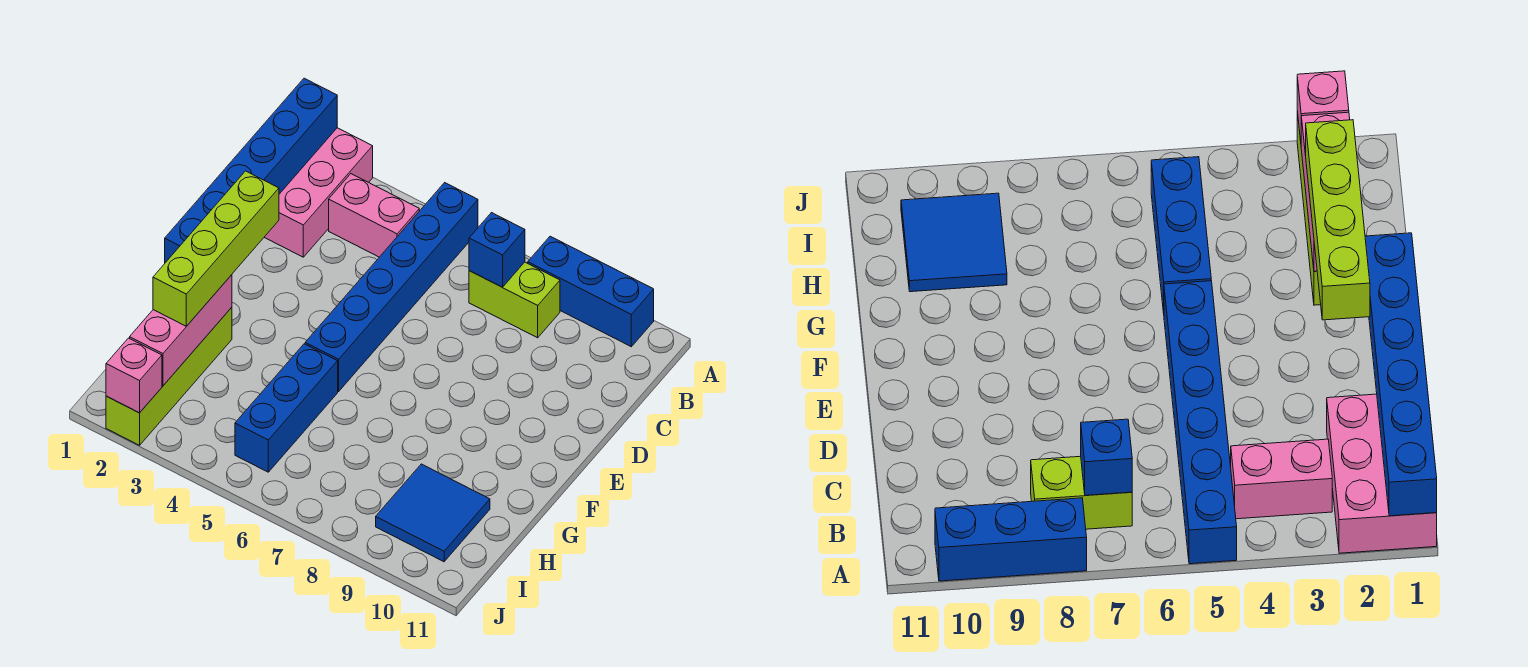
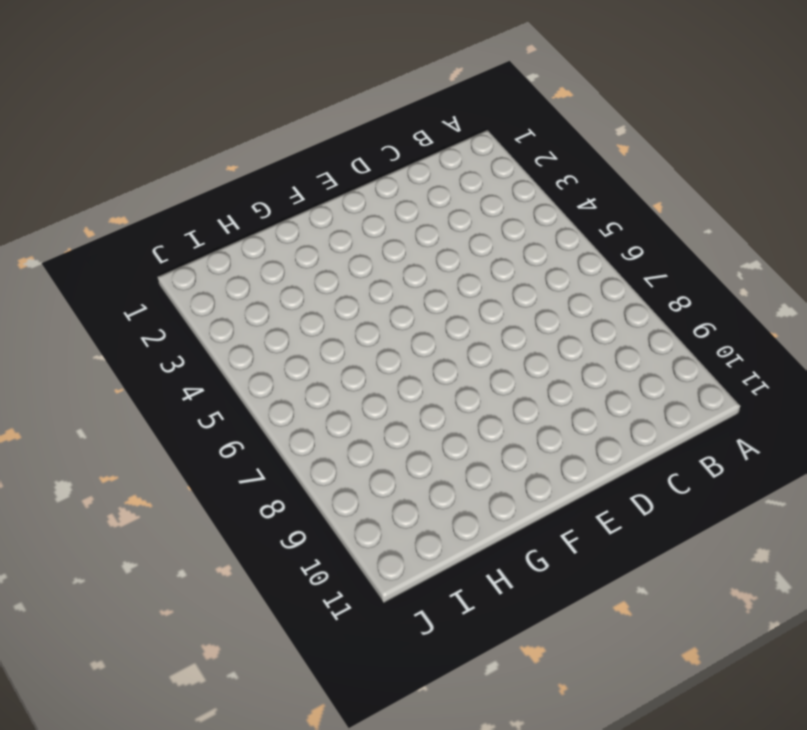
none -> pink 2x3 brick [264,128,373,257]
none -> blue 1x6 brick [305,183,478,392]
none -> blue 1x3 brick [528,236,654,347]

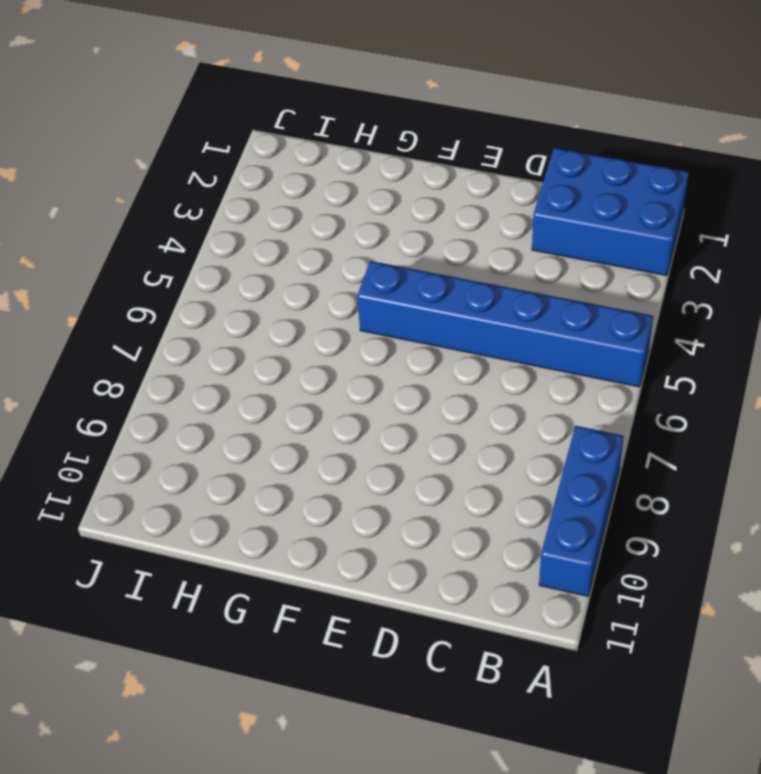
blue 2x3 brick [532,148,689,276] -> pink 2x3 brick [264,128,373,257]
none -> pink 1x2 brick [329,174,419,257]
none -> lime 1x2 brick [469,262,560,338]
none -> lime 1x4 brick [106,307,232,445]

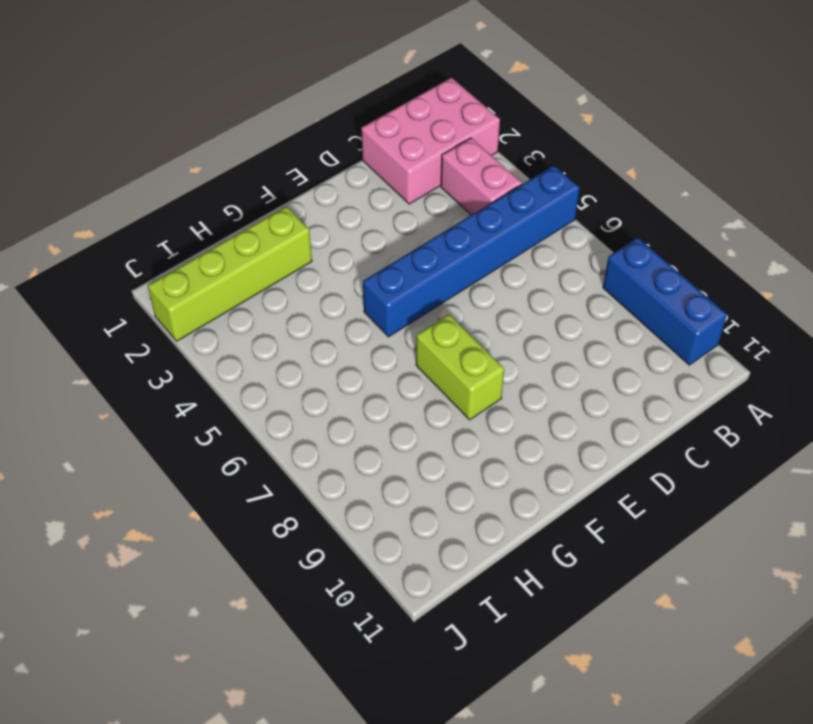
lime 1x2 brick [416,314,504,420] -> lime 1x2 brick moved to [469,262,560,338]
none -> blue 1x3 brick [235,344,338,472]
none -> blue 2x2 tile [376,464,490,562]
none -> blue 1x6 brick [165,78,337,263]

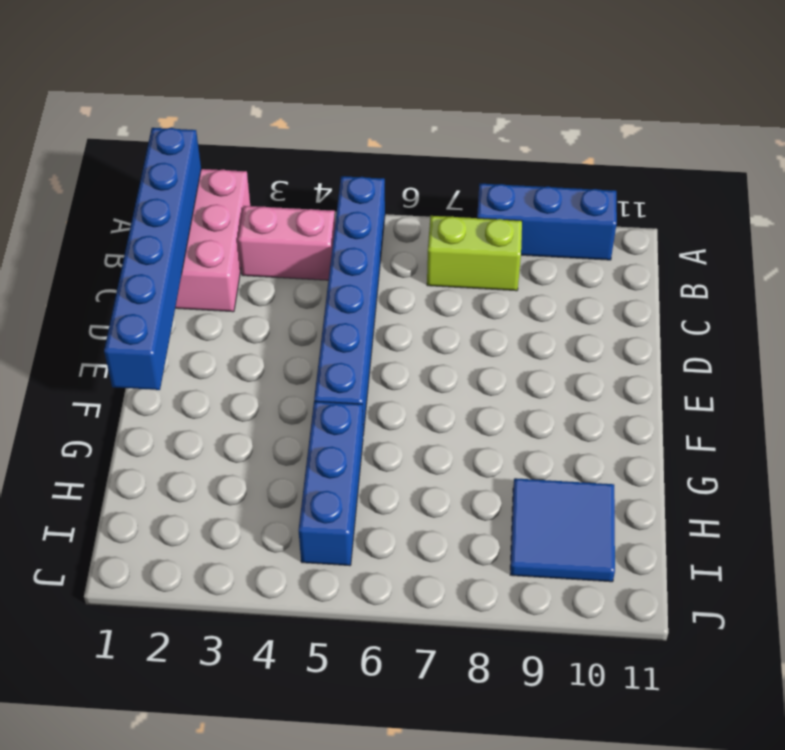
none -> lime 1x4 brick [106,307,232,445]
none -> blue 1x1 brick [469,213,525,287]
none -> pink 1x3 brick [130,275,232,386]

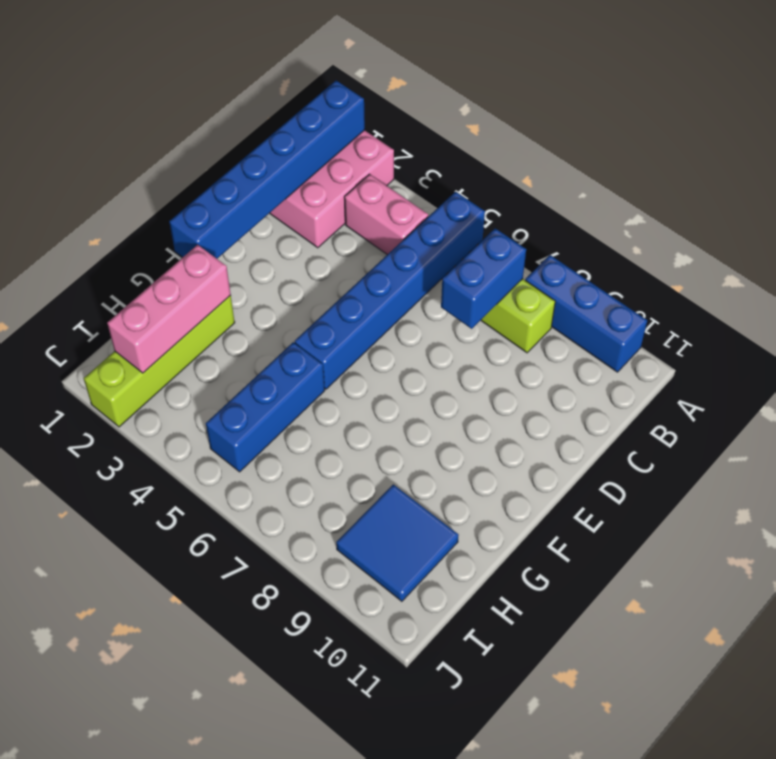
blue 1x2 brick [441,228,526,329] -> blue 1x1 brick [469,213,525,287]
none -> pink 1x1 brick [106,338,162,413]
none -> lime 1x4 brick [153,171,279,326]

